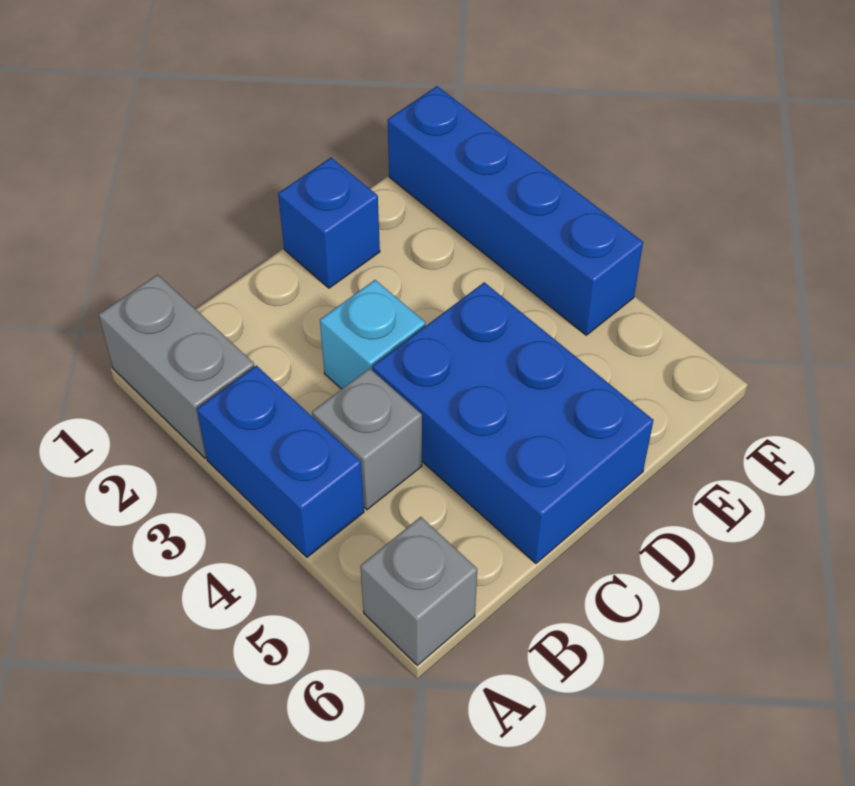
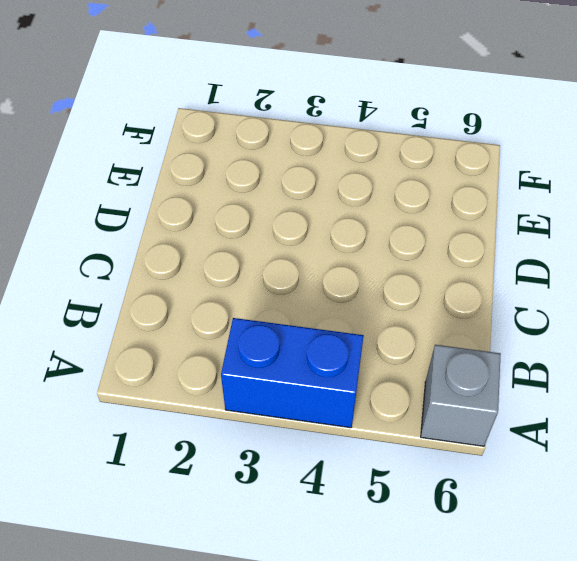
none -> grey 1x2 brick [99,275,254,458]
none -> grey 1x1 brick [312,368,422,510]

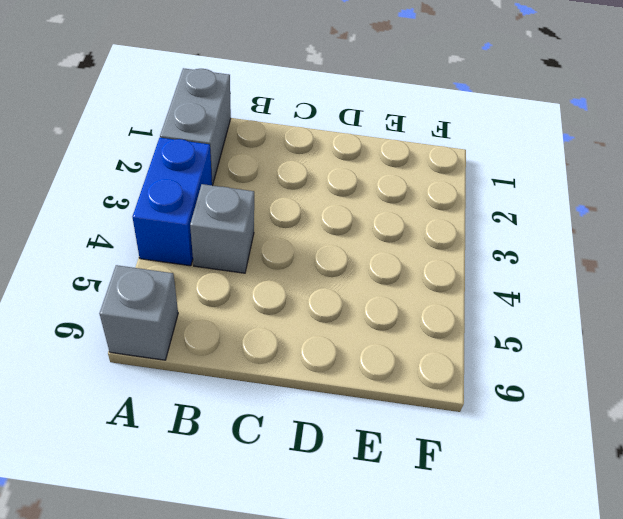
none -> cyan 1x1 brick [320,280,425,389]
none -> blue 2x3 brick [372,282,654,563]

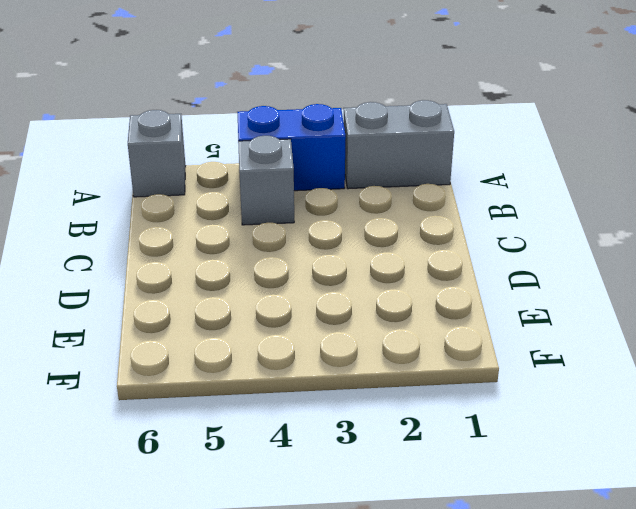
none -> cyan 1x1 brick [320,280,425,389]
none -> blue 2x3 brick [372,282,654,563]

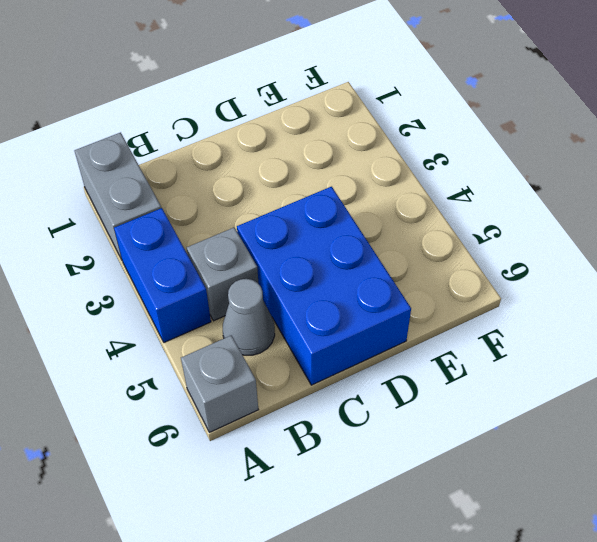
grey 1x1 cone [223,279,275,355] -> none
none -> cyan 1x1 brick [320,280,425,389]
none -> blue 1x1 brick [278,158,380,288]

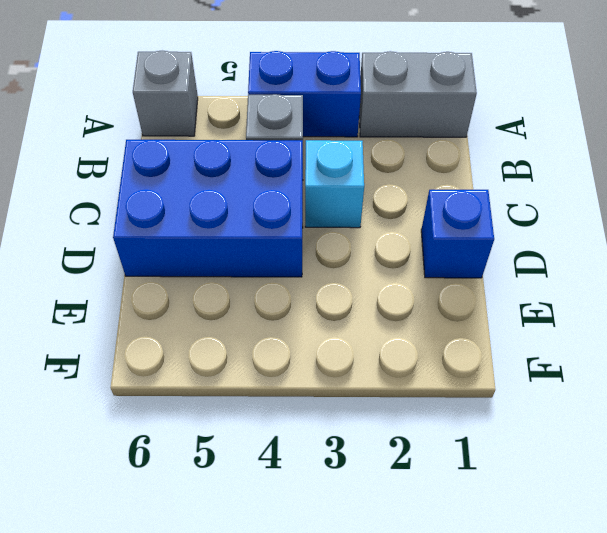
none -> blue 1x4 brick [388,86,643,335]

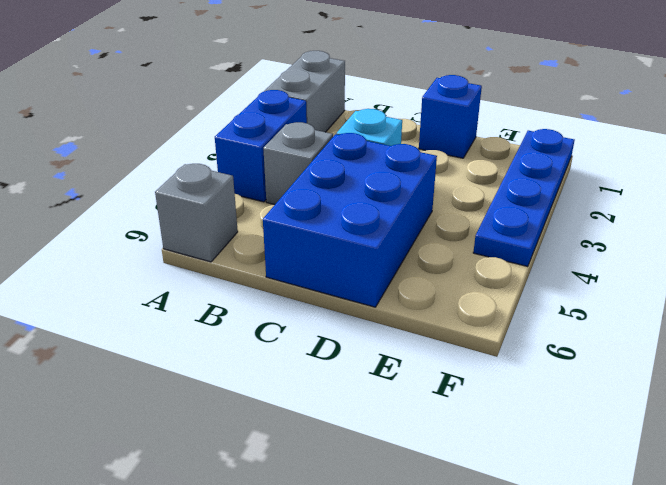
blue 1x4 plate [473,129,574,267] -> blue 1x4 brick [388,86,643,335]

